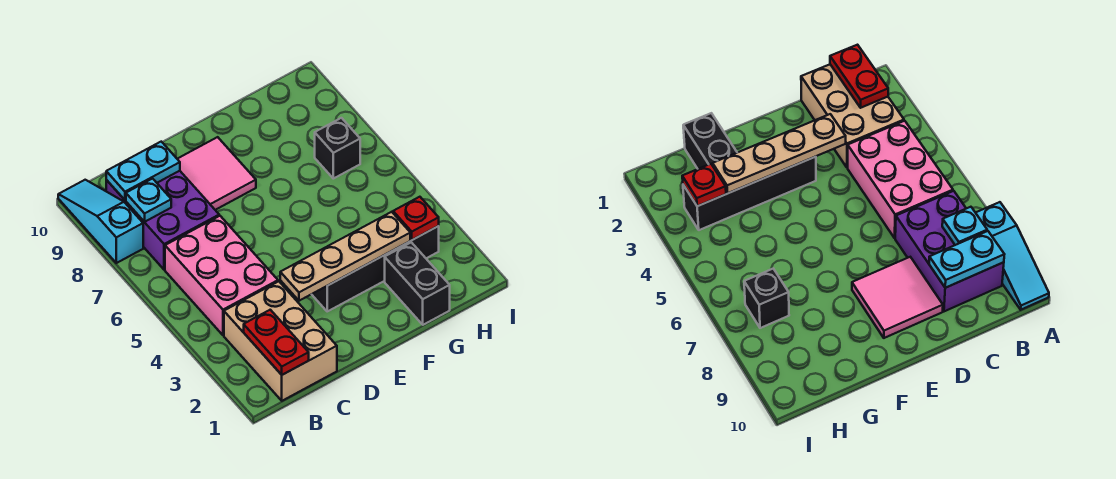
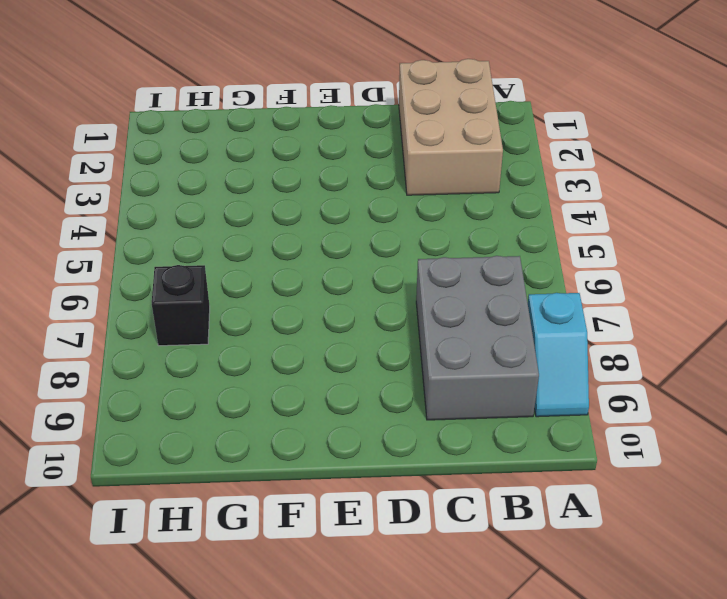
cyan 1x2 slope [528,293,589,417] -> cyan 1x3 slope [58,180,143,263]
grey 2x3 brick [416,256,539,420] -> purple 2x3 brick [106,171,219,270]
none -> pink 2x3 brick [165,216,278,335]
none -> pink 2x2 tile [178,137,256,210]
none -> black 1x4 brick [312,226,439,311]

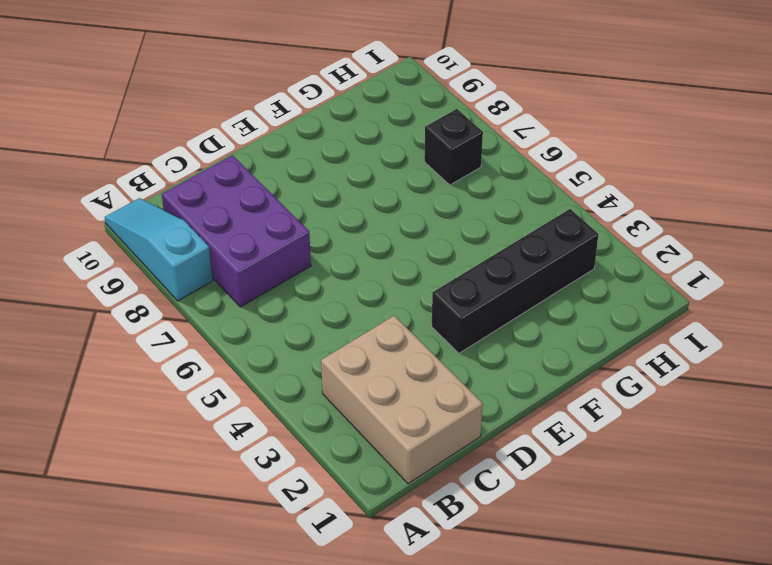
none -> pink 2x3 brick [165,216,278,335]
none -> pink 2x2 tile [178,137,256,210]
none -> black 1x2 brick [385,242,450,325]

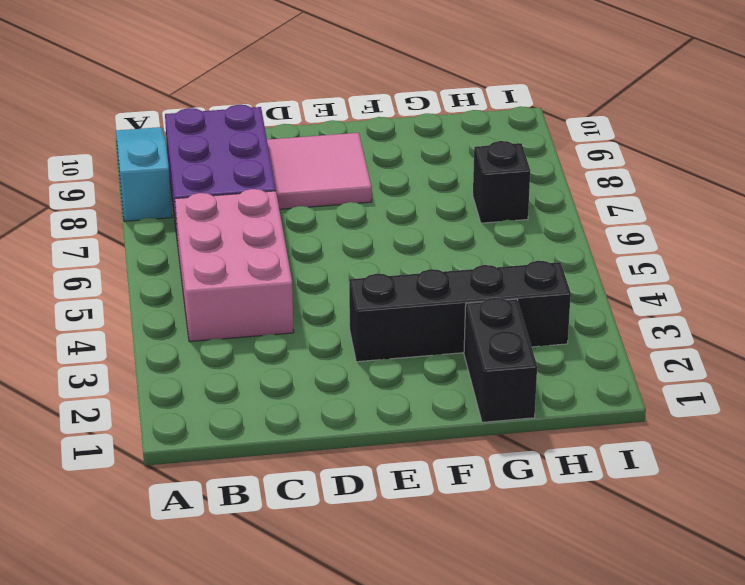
none -> tan 2x3 brick [224,281,337,401]
none -> red 1x2 plate [244,310,309,375]
none -> cyan 1x1 plate [126,179,171,222]

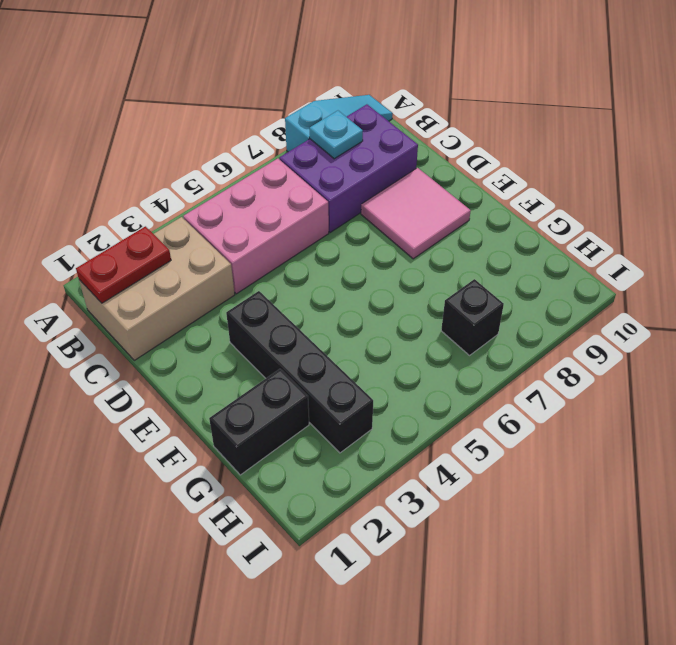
none -> cyan 1x2 plate [106,142,180,200]
none -> tan 1x4 plate [280,212,410,301]
none -> red 1x1 plate [393,197,439,240]

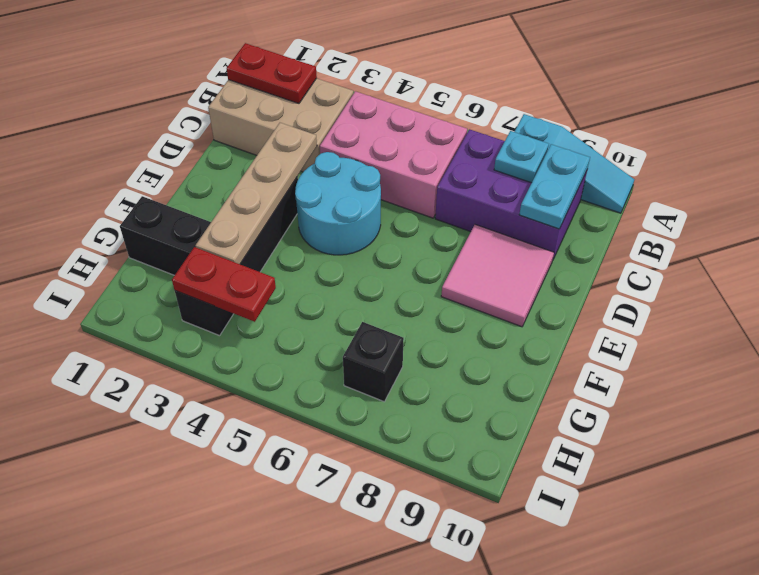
cyan 2x2 round brick [295,152,381,255] -> none
red 1x2 plate [172,247,276,322] -> red 1x1 plate [393,197,439,240]

